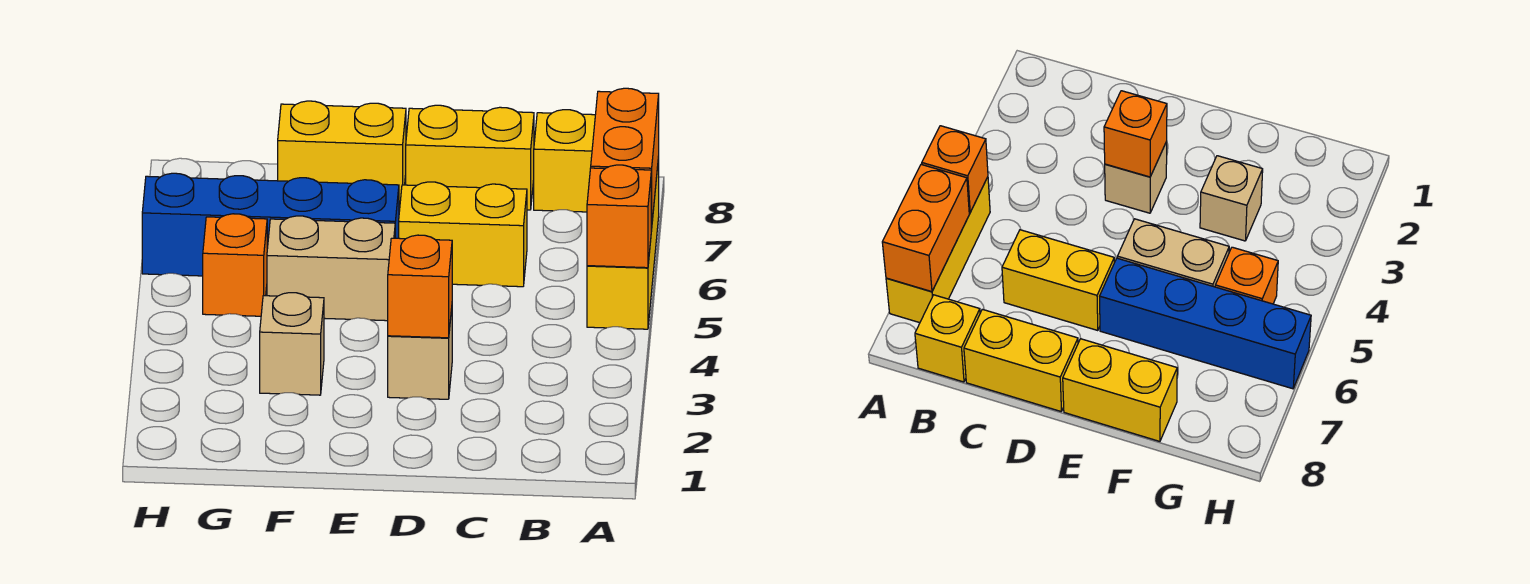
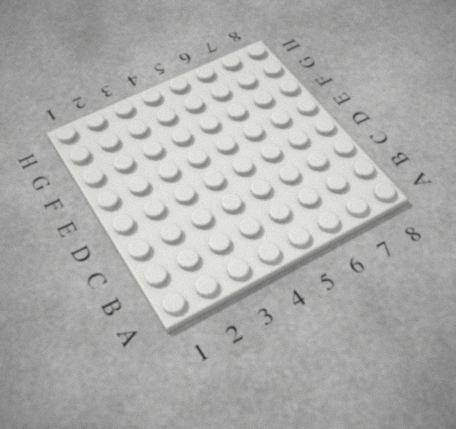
none -> yellow 1x3 brick [587,157,659,329]
none -> yellow 1x1 brick [534,110,595,212]
none -> yellow 1x2 brick [399,182,527,287]

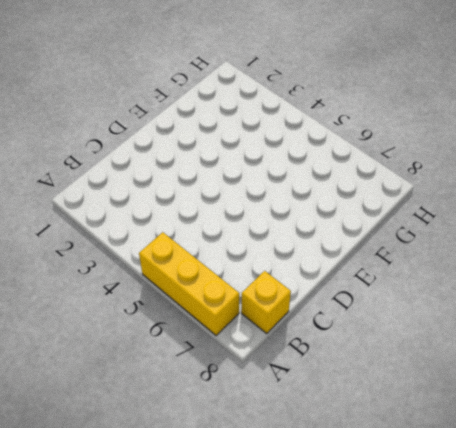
none -> yellow 1x2 brick [399,182,527,287]
none -> yellow 1x2 brick [406,105,534,210]
none -> tan 1x1 brick [388,309,452,399]

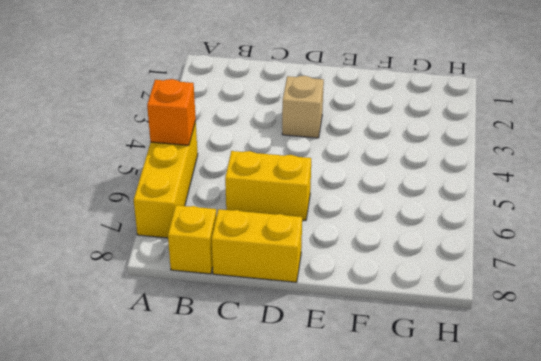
none -> tan 1x2 brick [267,216,395,321]
none -> blue 1x4 brick [142,173,399,276]
none -> yellow 1x2 brick [278,101,406,206]

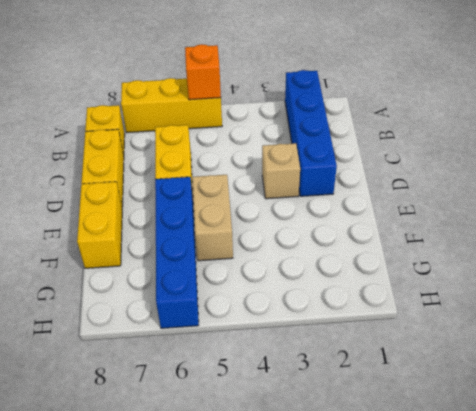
blue 1x4 brick [285,70,337,196] -> none
none -> tan 1x1 brick [260,293,324,395]
none -> orange 1x1 brick [203,214,267,316]
none -> orange 1x2 brick [591,88,659,229]

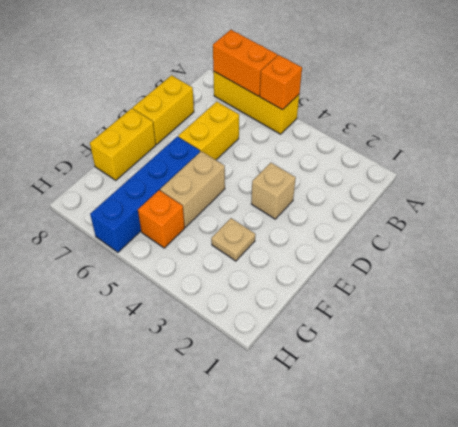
tan 1x1 plate [211,218,255,261] -> tan 1x1 brick [260,293,324,395]
none -> yellow 1x1 brick [534,110,595,212]
none -> orange 1x1 brick [388,235,452,338]

